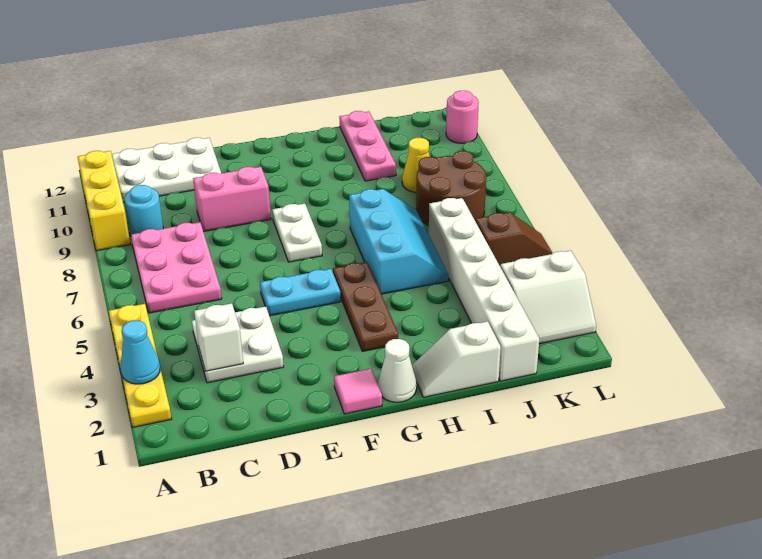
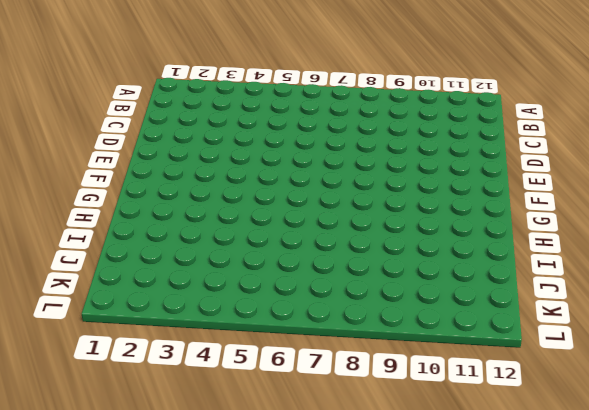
none -> yellow 1x4 plate [109,304,171,427]
none -> yellow 1x3 brick [78,151,130,251]
none -> pink 2x3 plate [131,222,222,313]

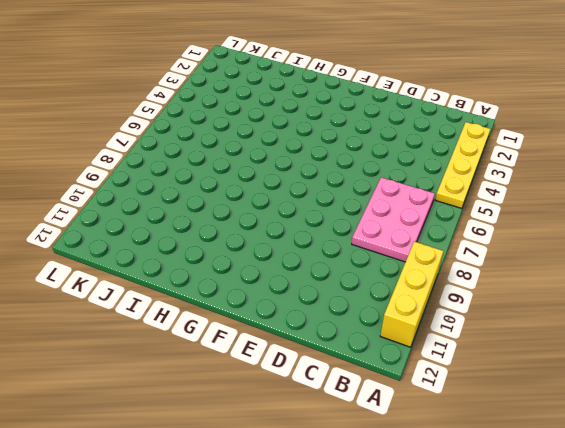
none -> cyan 1x1 round brick [124,185,163,235]
none -> white 2x3 plate [112,138,221,202]
none -> white 2x2 plate [192,307,284,383]

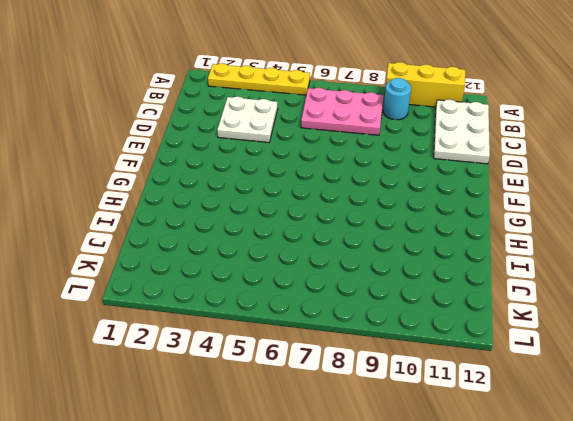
none -> pink 1x2 brick [193,167,271,232]
none -> cyan 1x2 plate [260,269,341,316]
none -> pink 1x1 tile [334,369,382,414]

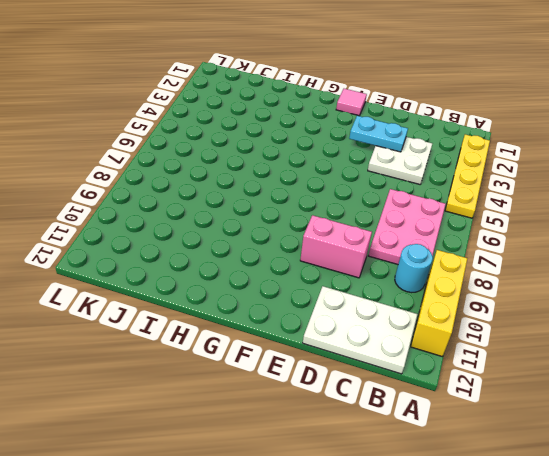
cyan 1x2 plate [349,116,408,152] -> cyan 1x2 plate moved to [260,269,341,316]
none -> white 1x2 plate [272,204,322,262]
none -> white 1x1 cone [378,339,417,402]
none -> brown 1x3 plate [333,262,398,351]

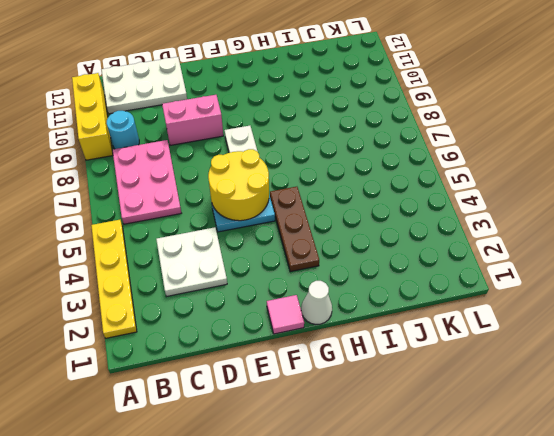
yellow 2x2 round brick [208,149,269,221] -> none
none -> white 1x2 slope [412,321,501,397]
none -> cyan 2x3 slope [349,189,449,294]
none -> pink 1x3 plate [339,111,396,181]

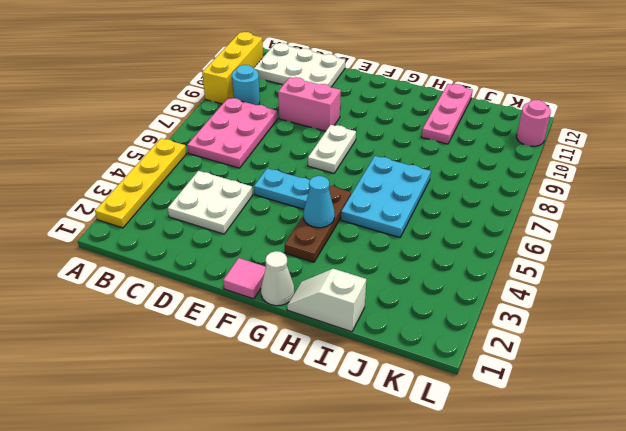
cyan 1x1 cone [304,176,335,228] -> cyan 1x1 cone moved to [121,320,160,384]
cyan 2x3 plate [341,156,431,238] -> cyan 2x3 slope [349,189,449,294]
none -> white 1x6 brick [429,198,539,381]
none -> brown 2x2 round brick [416,151,486,226]
none -> yellow 1x1 cone [402,138,430,192]

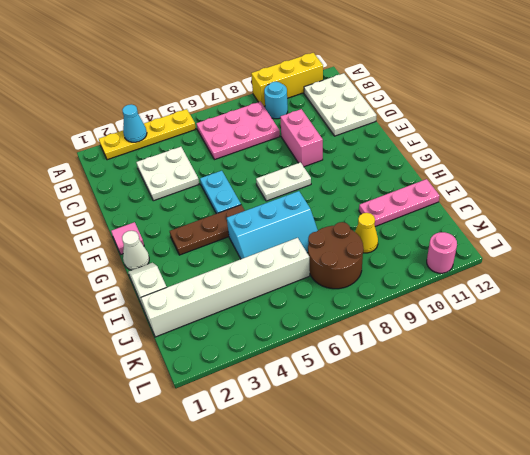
none -> white 2x2 slope [500,251,596,344]
none -> brown 1x2 slope [475,212,552,266]
none -> white 1x1 brick [194,303,243,371]

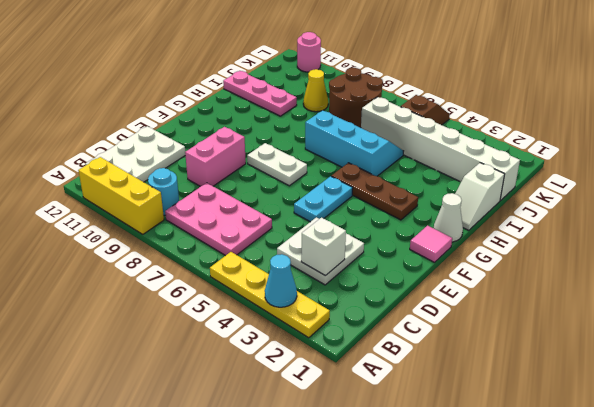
none -> white 2x2 slope [500,251,596,344]

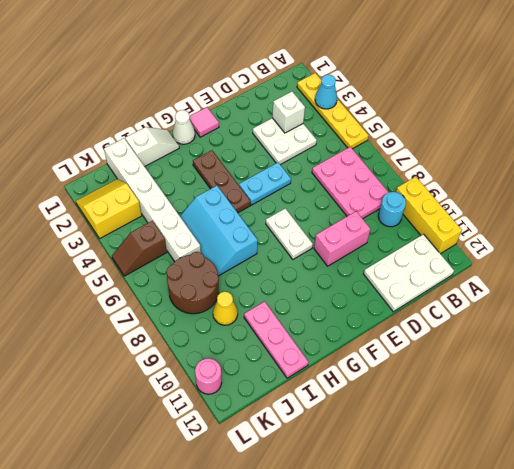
yellow 2x2 slope [76,179,142,239] -> white 2x2 slope [500,251,596,344]

